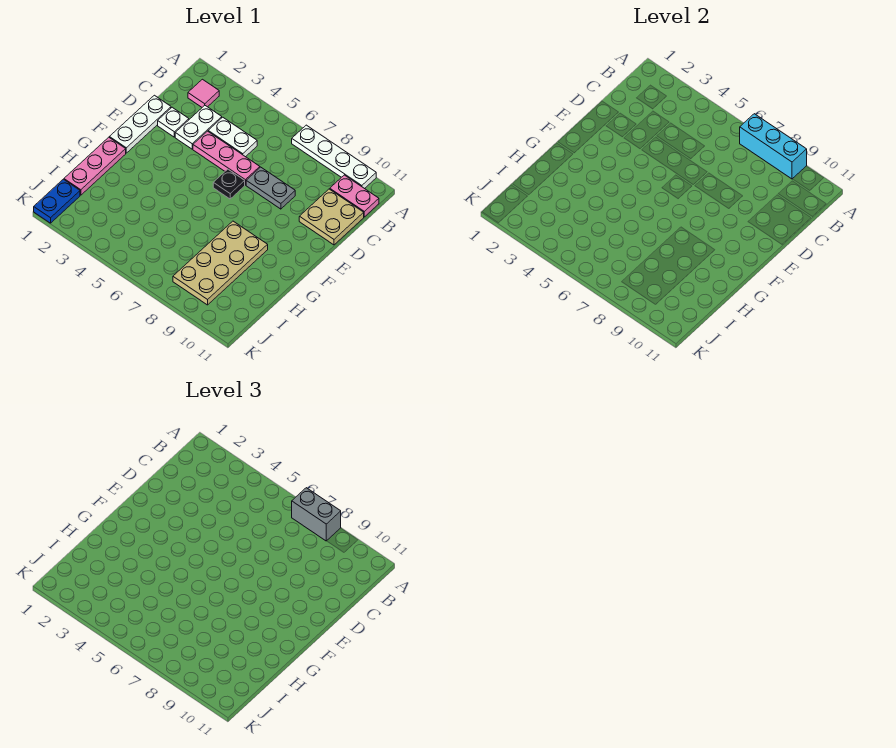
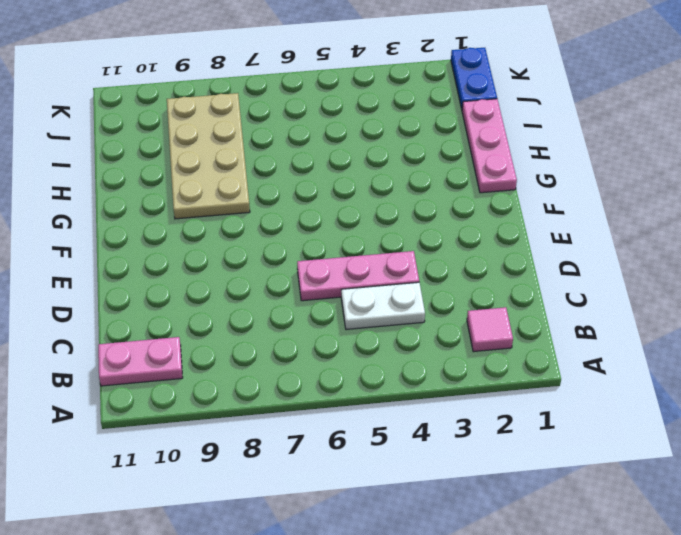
none -> white 1x4 plate [292,125,376,189]
none -> white 1x2 plate [175,106,222,149]
none -> tan 2x2 plate [299,189,364,245]

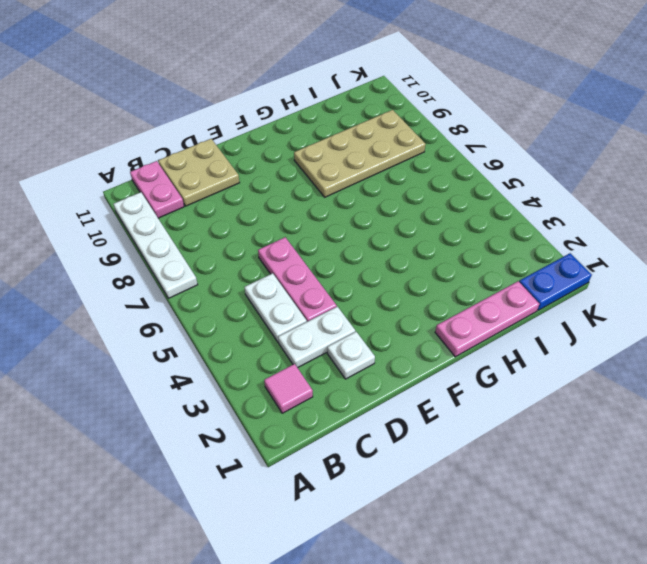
none -> white 1x3 plate [109,95,171,153]
none -> grey 1x2 plate [246,167,295,209]
none -> black 1x1 plate [213,169,245,199]

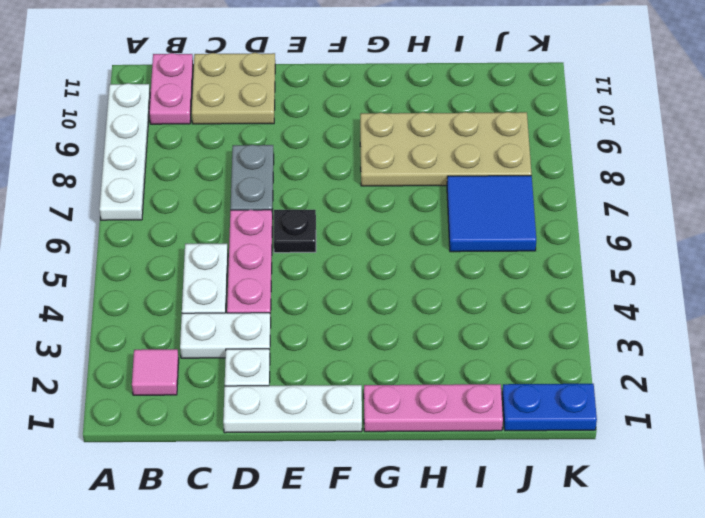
blue 2x2 tile [447,176,536,252] -> none
none -> cyan 1x3 brick [740,114,807,179]
none -> grey 1x2 brick [292,488,341,541]

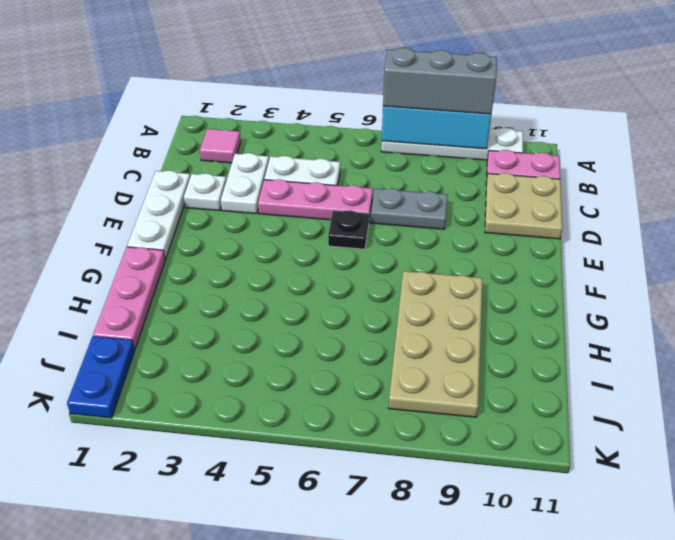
grey 1x3 brick [383,48,497,114] -> grey 1x2 brick [292,488,341,541]

